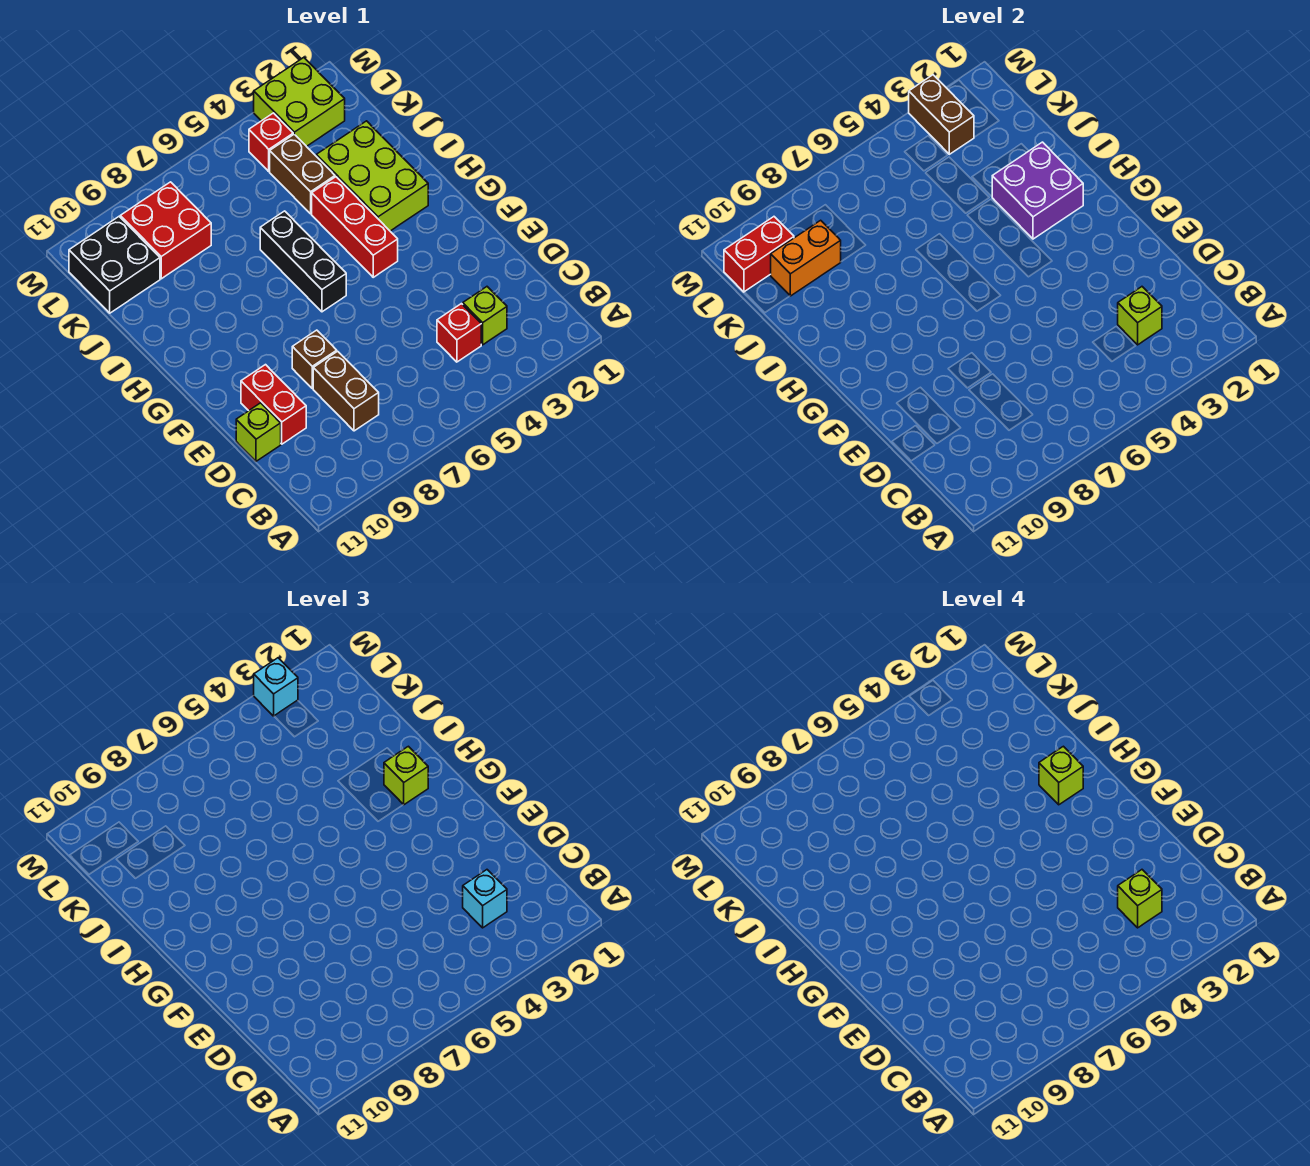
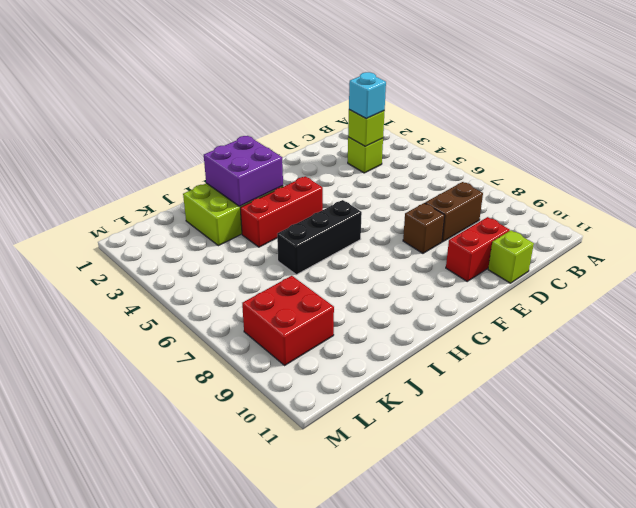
none -> red 1x1 brick [437,304,481,362]
none -> brown 1x2 brick [270,134,335,214]
none -> black 2x2 brick [69,217,160,313]

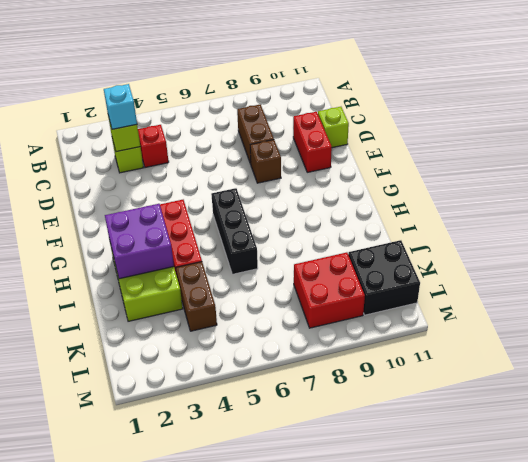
none -> lime 2x2 brick [254,58,345,146]
none -> red 1x1 brick [249,113,293,171]
none -> orange 1x2 brick [771,220,841,296]

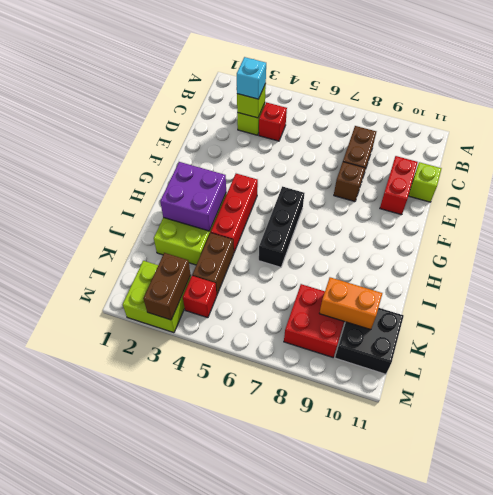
none -> red 1x2 brick [724,217,794,292]
none -> lime 1x1 brick [384,746,428,805]
none -> cyan 1x1 brick [254,658,298,716]

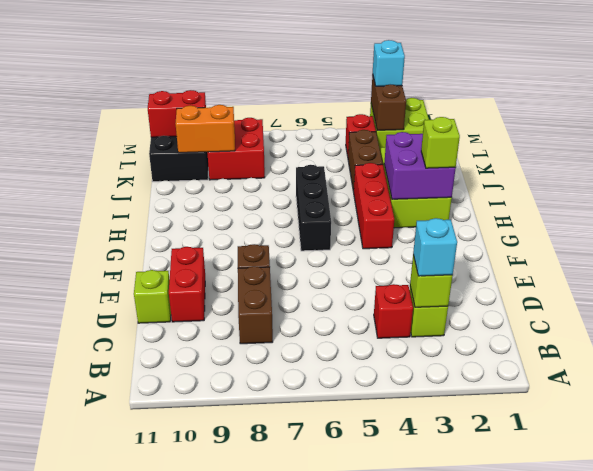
none -> lime 1x1 brick [1118,870,1162,928]
none -> lime 1x1 brick [1039,746,1083,805]

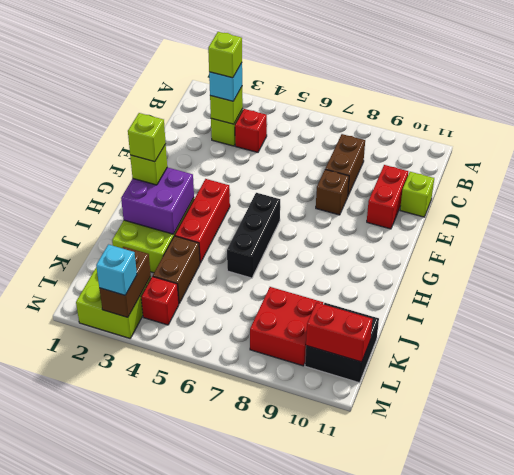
none -> orange 1x2 brick [771,220,841,296]

